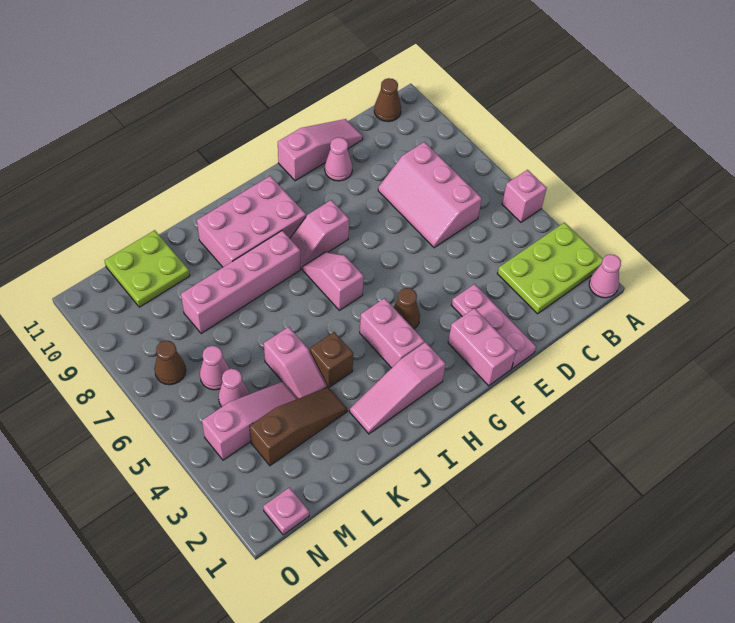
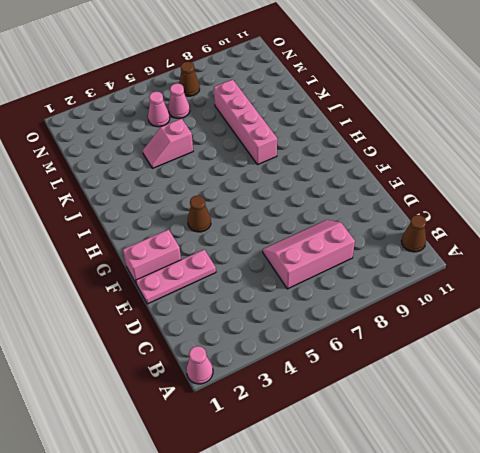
none -> lime 2x3 plate [497,222,603,314]
none -> pink 1x1 brick [502,170,547,222]
none -> pink 1x3 slope [278,119,363,181]

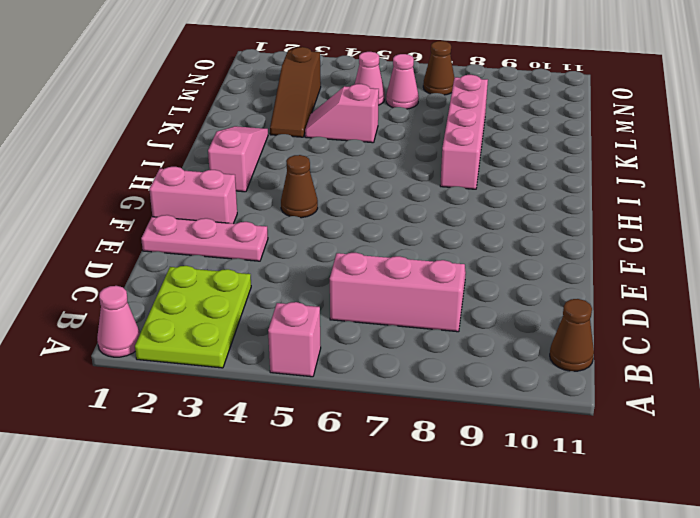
none -> pink 1x3 slope [278,119,363,181]
none -> pink 1x1 cone [325,137,352,181]
none -> pink 1x2 slope [290,200,349,269]

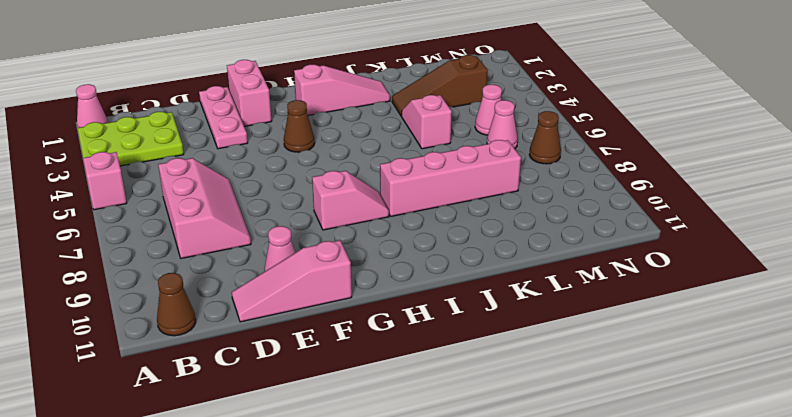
none -> pink 1x2 brick [360,298,425,368]
none -> pink 1x2 slope [303,252,364,310]
none -> pink 2x3 brick [197,176,306,267]

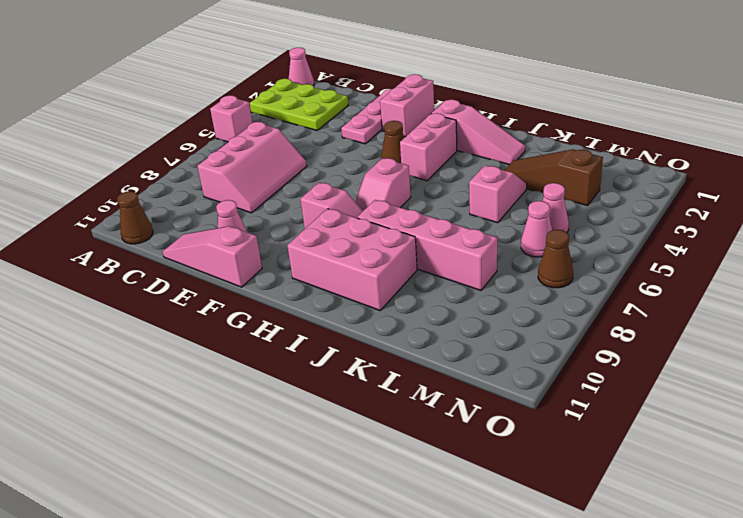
none -> brown 1x1 brick [310,332,353,387]
none -> pink 1x3 slope [202,382,297,460]
none -> lime 2x2 plate [104,230,190,307]

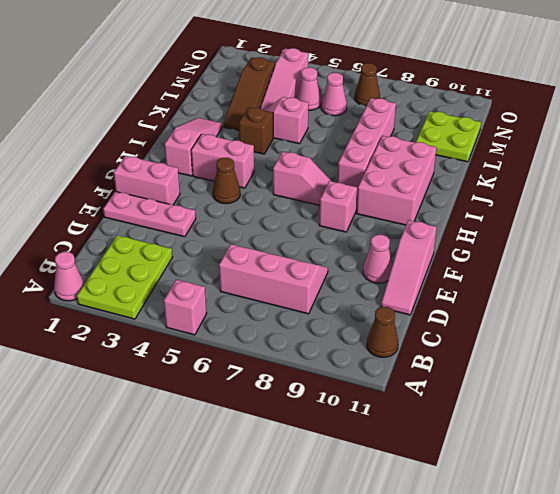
none -> pink 1x1 plate [263,487,309,535]

